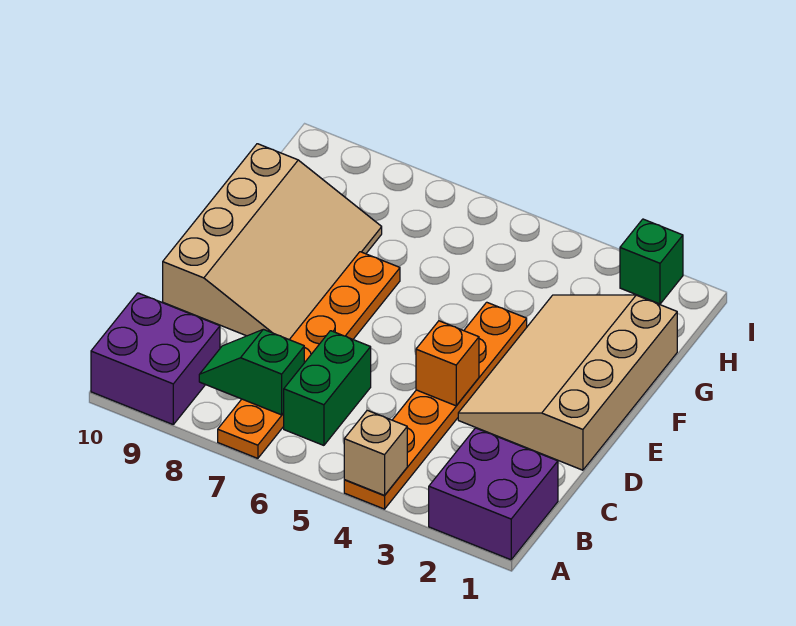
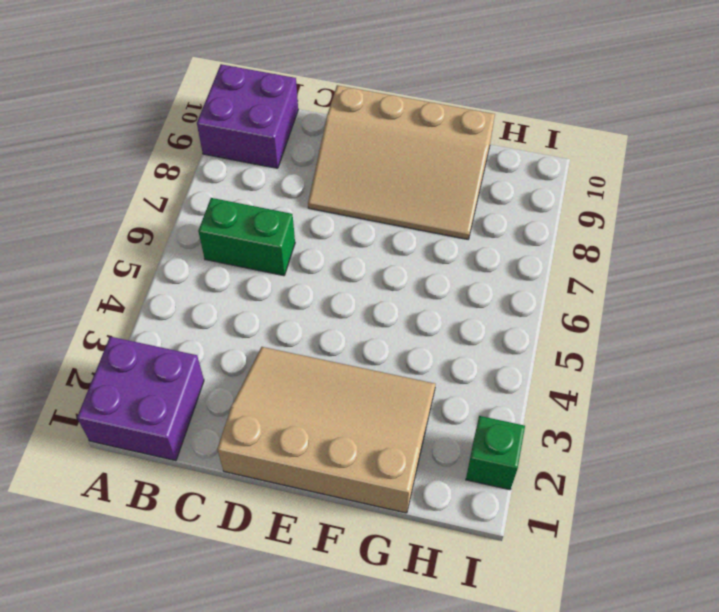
none -> orange 1x6 plate [344,302,527,509]
none -> orange 1x6 plate [218,252,400,458]

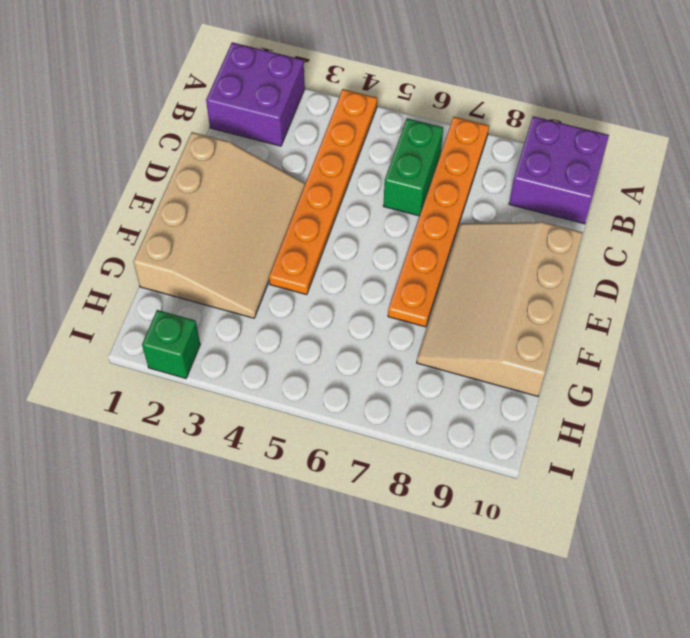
none -> tan 1x1 brick [344,410,407,496]
none -> green 1x2 slope [199,329,304,415]

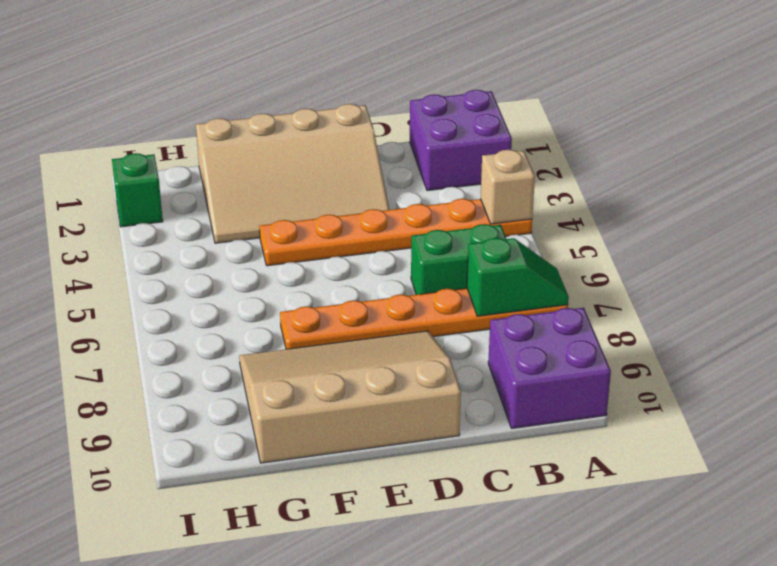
green 1x2 slope [467,238,569,316] -> green 1x2 slope turned to [199,329,304,415]
none -> orange 1x1 brick [416,321,479,406]

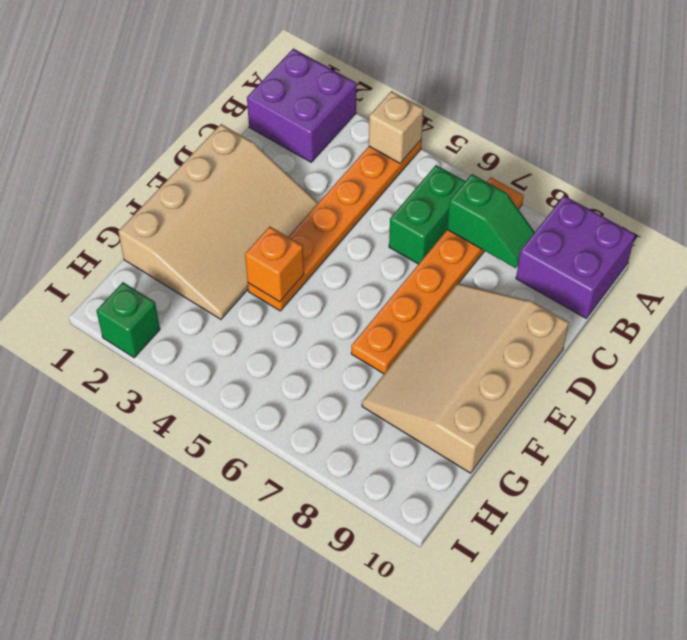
orange 1x1 brick [245,227,304,302] -> orange 1x1 brick moved to [416,321,479,406]

